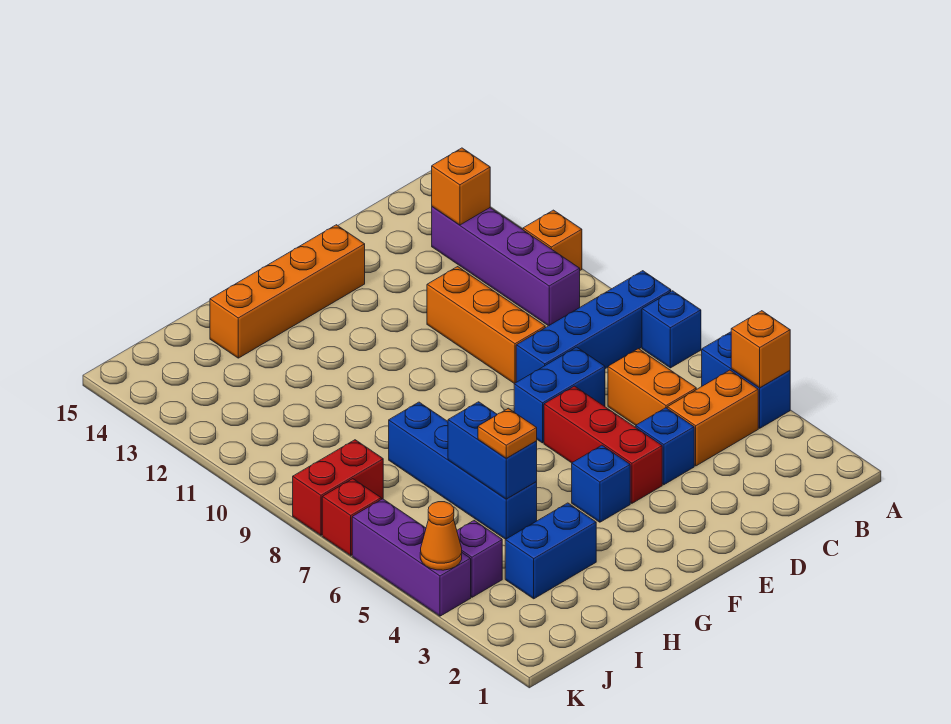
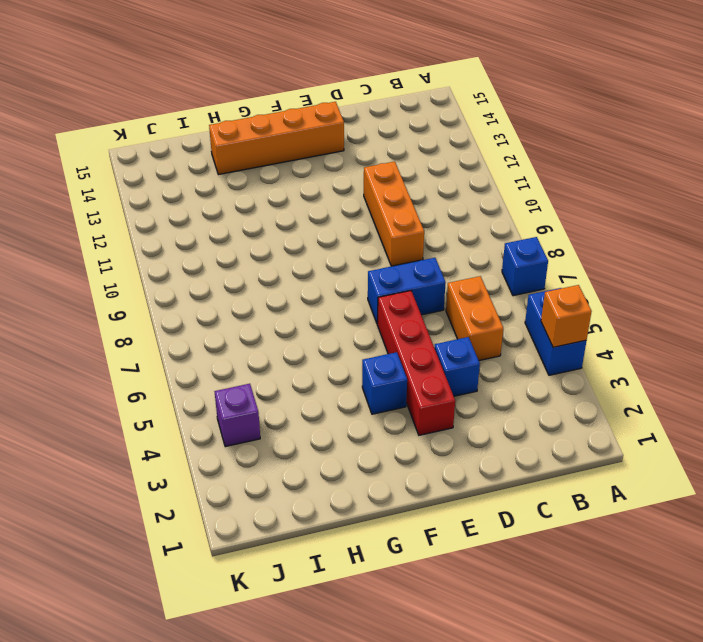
red 1x4 brick [377,291,455,435] -> red 1x3 brick [544,386,662,503]
none -> blue 1x4 brick [516,271,671,382]
none -> orange 1x1 brick [523,210,582,270]
none -> orange 1x2 brick [667,370,758,466]

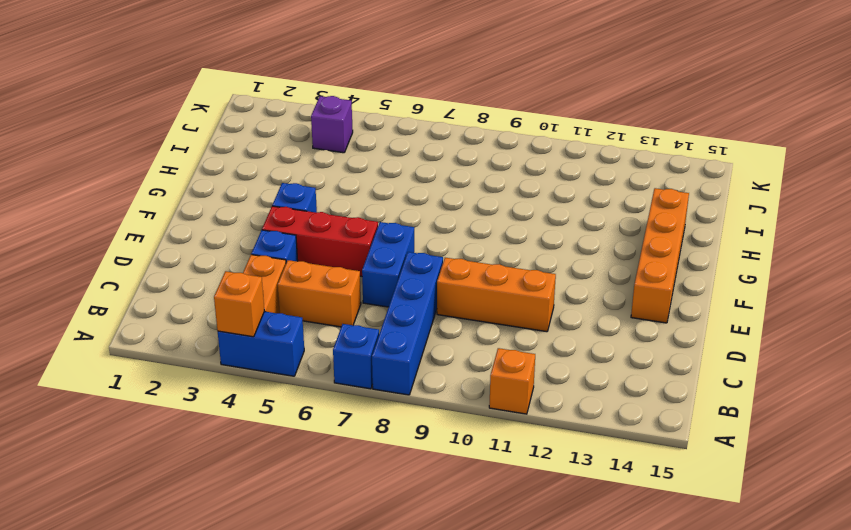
none -> purple 1x4 brick [432,207,580,326]
none -> blue 1x2 brick [505,503,596,599]
none -> blue 1x4 brick [389,402,537,539]

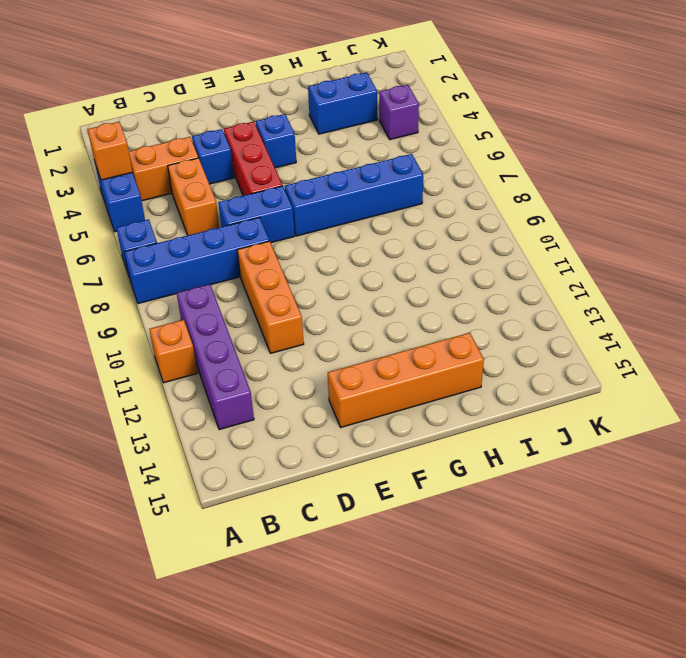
blue 1x4 brick [285,154,423,236] -> blue 1x4 brick turned to [389,402,537,539]
none -> red 1x2 brick [293,440,383,535]
none -> purple 1x3 brick [352,499,471,616]
none -> red 1x1 brick [322,479,381,556]

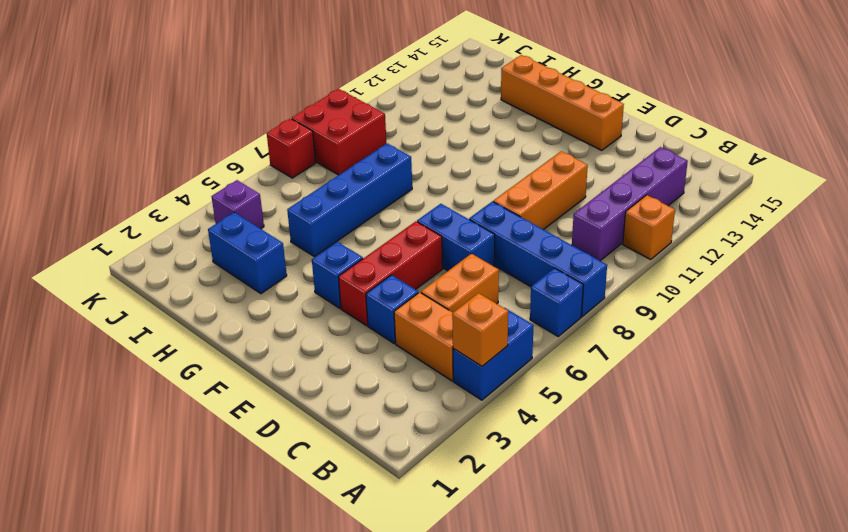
red 2x2 brick [292,89,387,175] -> red 1x2 brick [293,440,383,535]
none -> purple 1x3 brick [352,499,471,616]
none -> orange 1x1 brick [432,148,490,225]
none -> blue 1x2 brick [448,402,537,499]

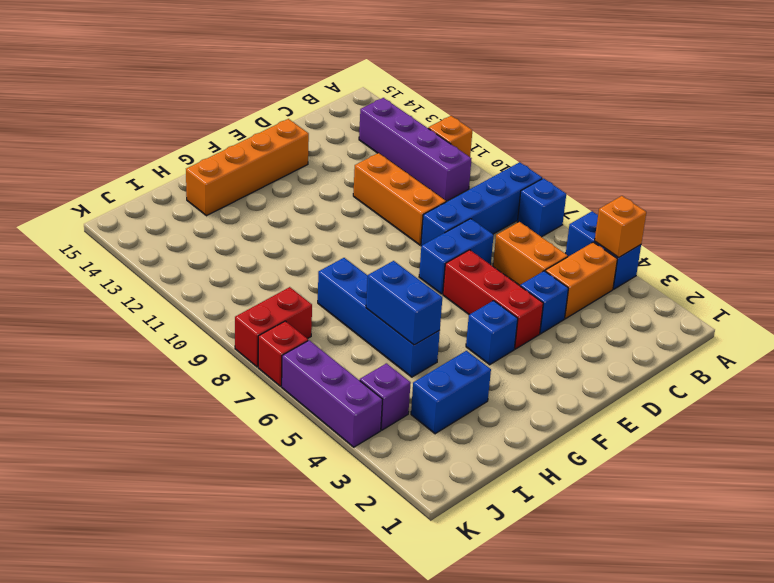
none -> orange 1x1 brick [432,148,490,225]
none -> orange 1x1 cone [420,502,462,570]
none -> orange 1x1 plate [478,408,537,458]

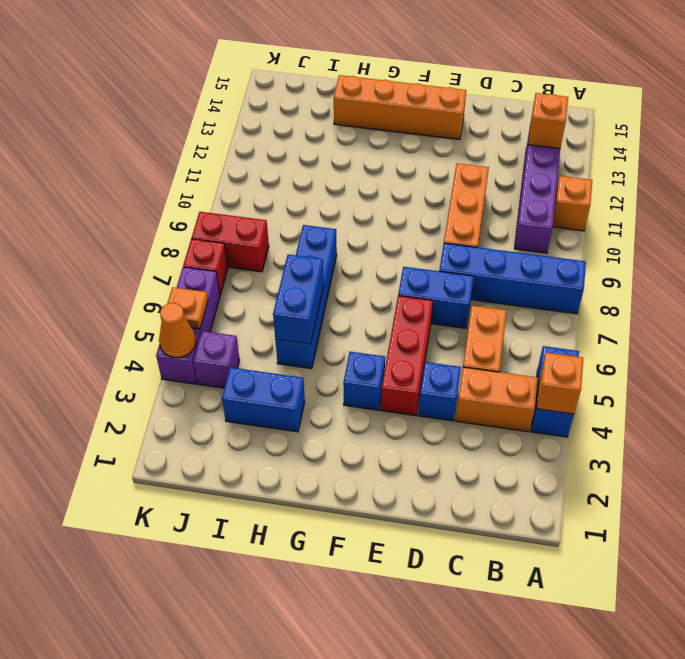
orange 1x1 plate [167,287,208,329] -> orange 1x1 plate moved to [478,408,537,458]
none -> blue 1x1 brick [642,291,701,368]

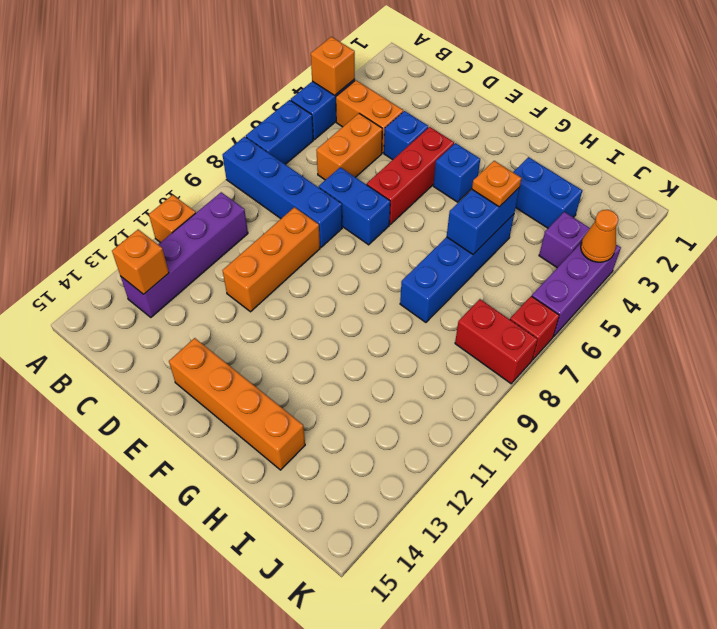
blue 1x2 brick [246,100,313,164] -> blue 1x1 brick [642,291,701,368]

